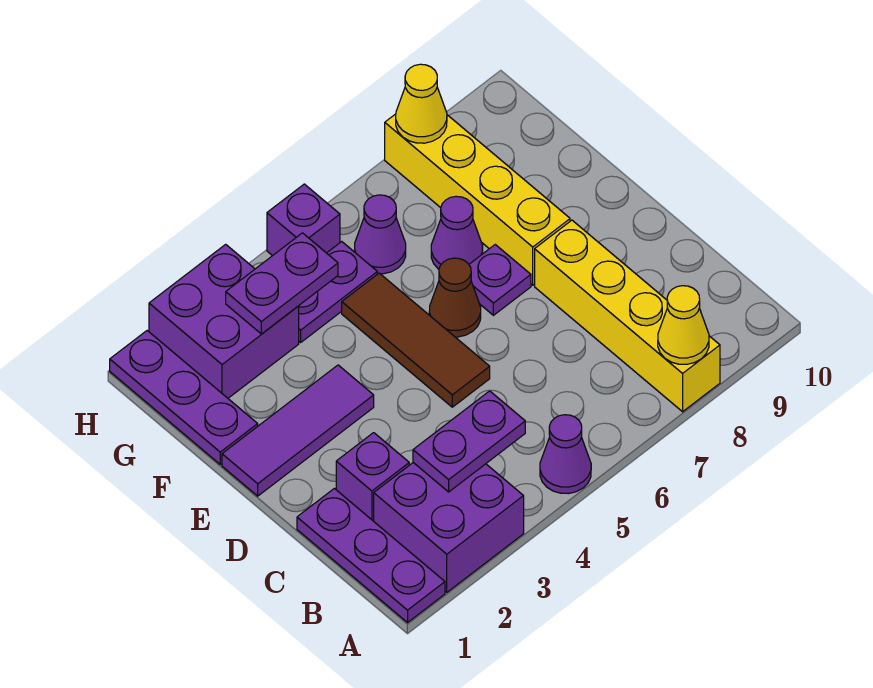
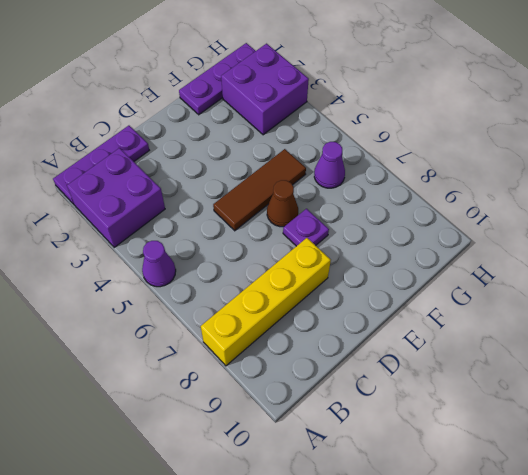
none -> purple 1x1 brick [336,433,409,521]
none -> purple 1x3 tile [222,365,374,496]
none -> yellow 1x4 brick [385,114,570,285]

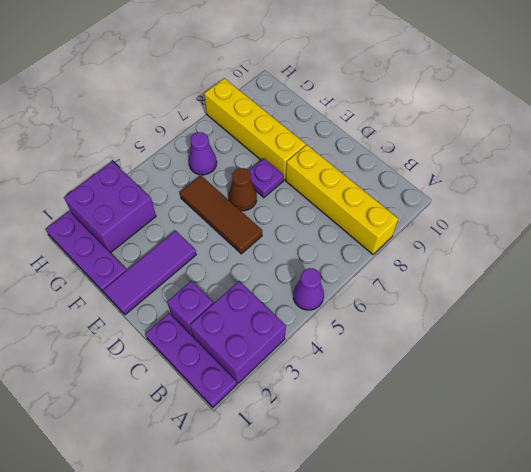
none -> purple 1x1 cone [431,196,483,269]
none -> purple 1x2 plate [299,242,377,342]
none -> purple 1x1 brick [267,184,340,256]

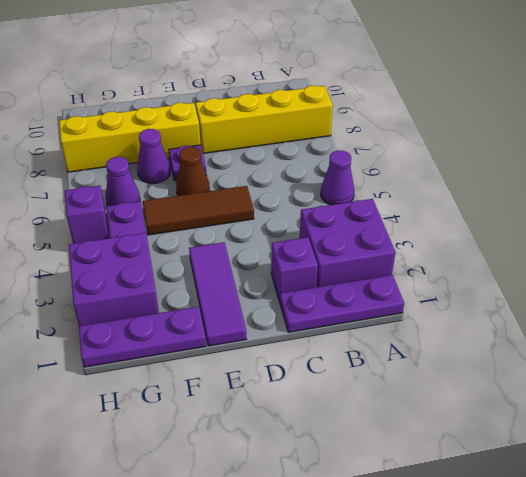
none -> yellow 1x1 cone [658,286,709,364]
none -> purple 1x2 plate [413,391,525,492]
none -> purple 1x2 plate [226,233,338,334]

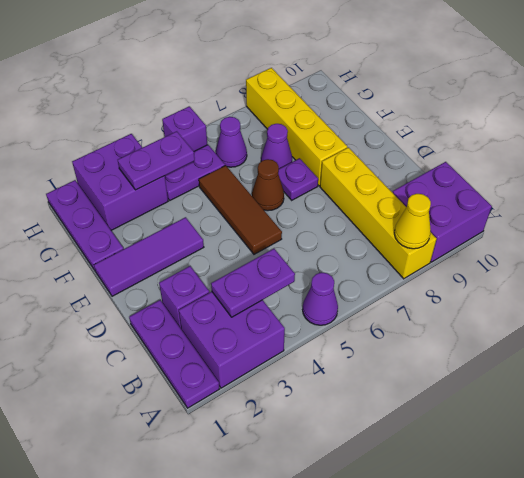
purple 2x2 brick [393,162,492,262] -> none
none -> yellow 1x1 cone [396,64,447,143]

